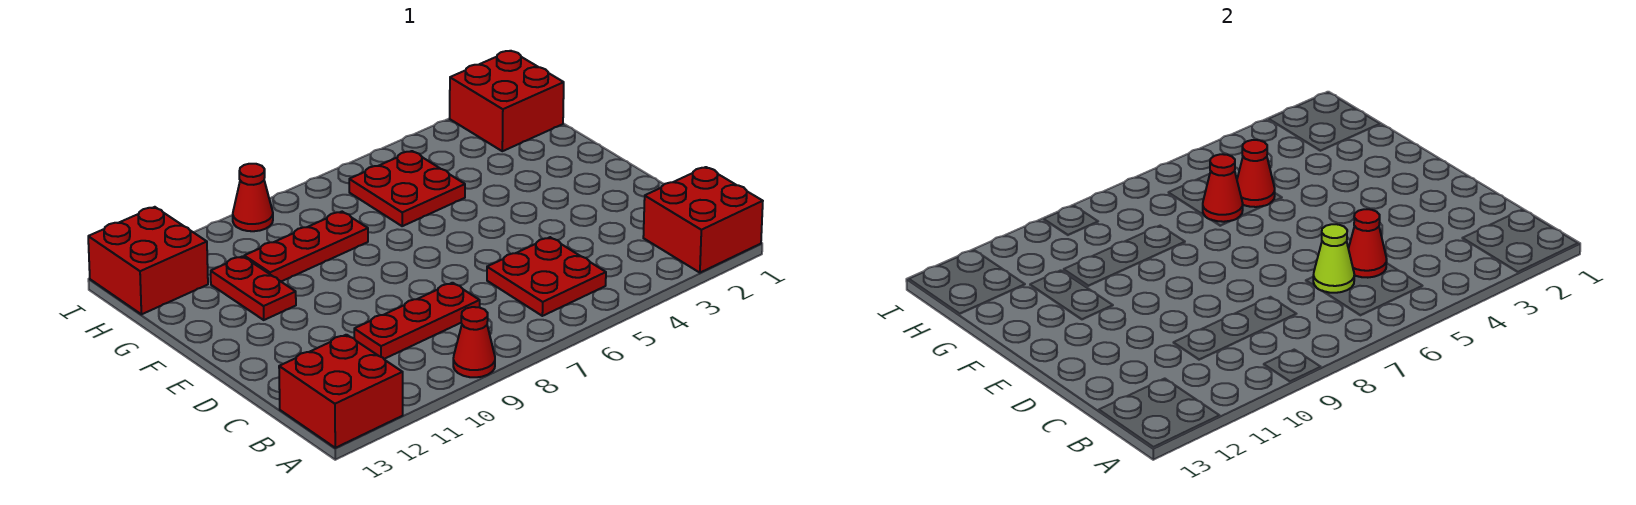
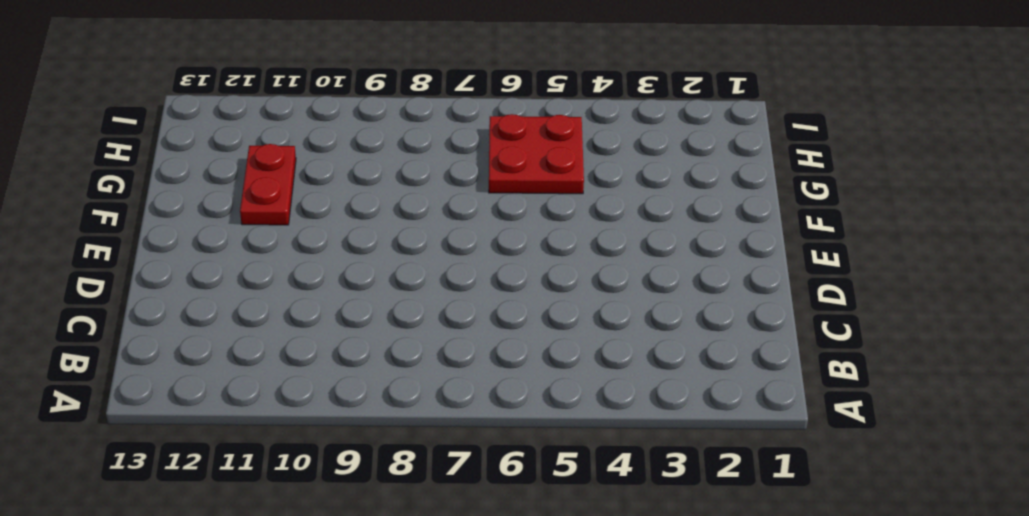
none -> red 2x2 brick [643,167,763,273]
none -> red 1x1 cone [453,307,495,377]
none -> red 2x2 brick [279,335,403,448]

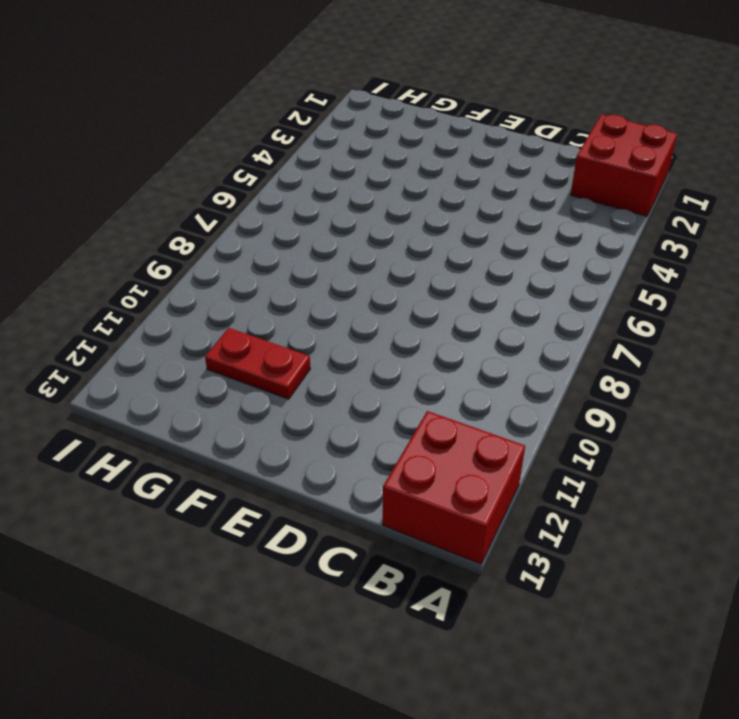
none -> red 1x1 cone [453,307,495,377]
none -> red 2x2 plate [487,237,606,316]
none -> red 1x3 plate [354,283,480,359]

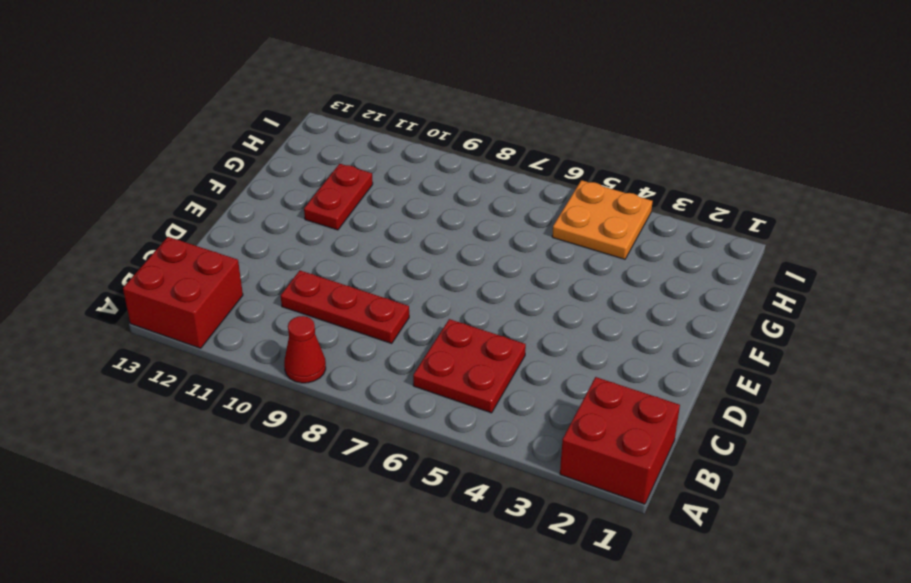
orange 2x2 plate [552,180,653,259] -> red 2x2 plate [349,151,465,226]
none -> red 1x3 plate [244,212,368,281]
none -> red 2x2 brick [450,51,564,151]
none -> red 2x2 brick [88,207,208,314]

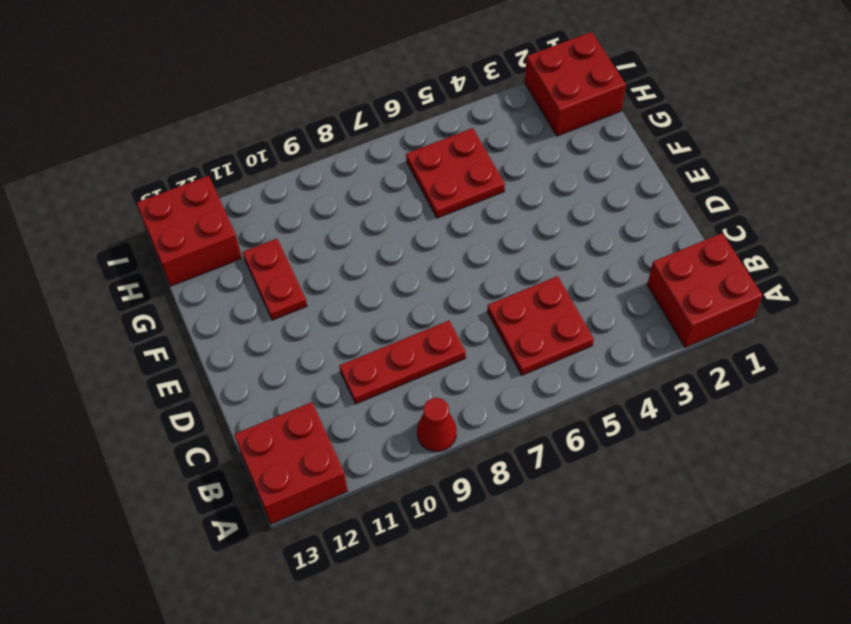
none -> red 1x3 plate [244,212,368,281]
none -> red 1x1 cone [233,164,273,231]
none -> red 1x1 cone [1348,209,1387,278]

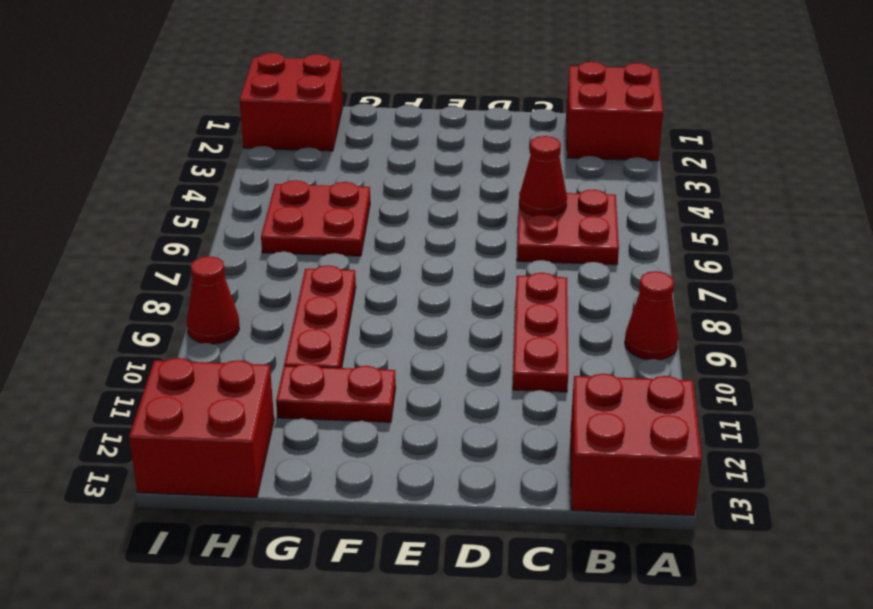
none -> lime 1x1 cone [1313,224,1354,293]
none -> red 1x1 cone [1237,140,1275,207]
none -> red 1x1 cone [1203,154,1243,222]

